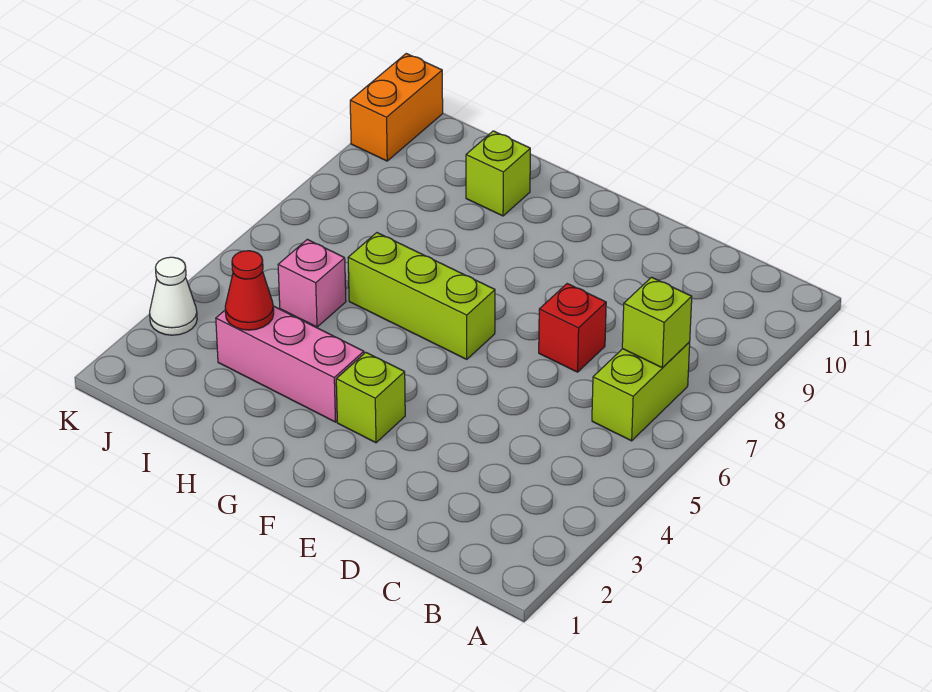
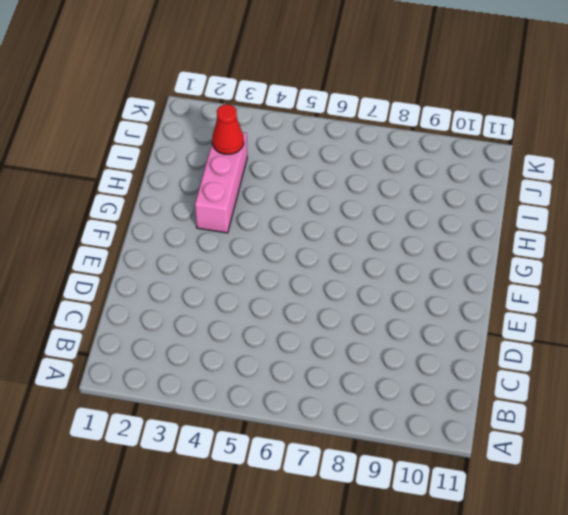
none -> lime 1x2 brick [592,342,690,441]
none -> red 1x1 brick [539,284,606,372]

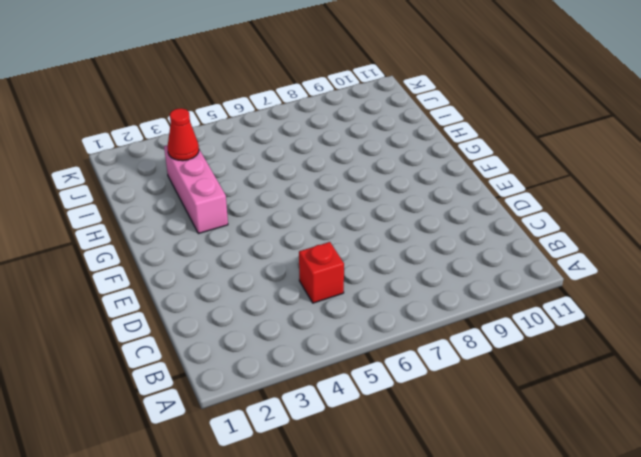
red 1x1 brick [299,242,344,303] -> red 1x1 brick moved to [539,284,606,372]
none -> lime 1x2 brick [592,342,690,441]
none -> lime 1x1 brick [336,353,405,443]

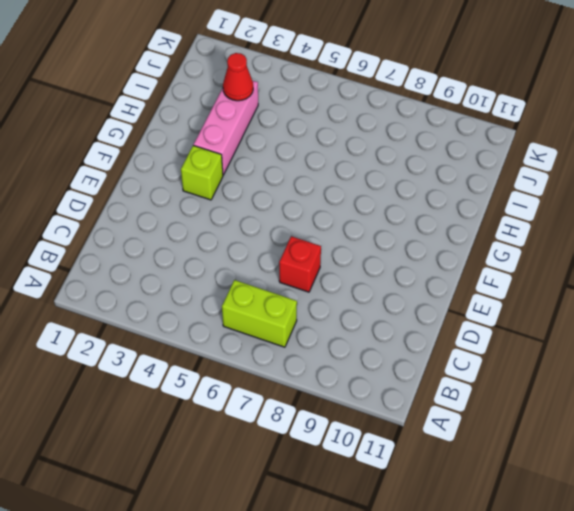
none -> lime 1x3 brick [348,233,495,359]
none -> lime 1x1 brick [466,131,530,216]

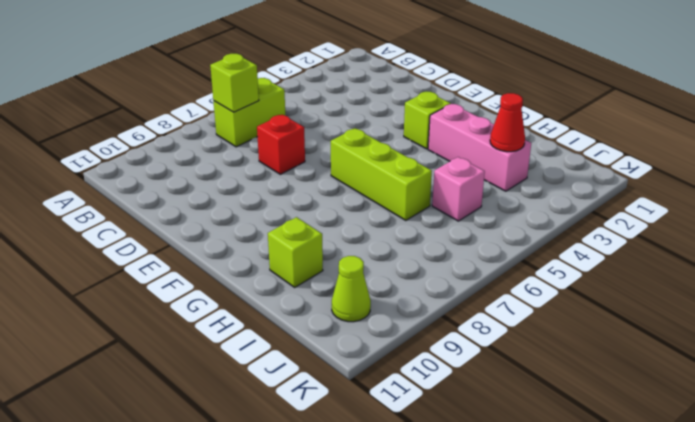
lime 1x1 cone [332,256,371,322] -> none
none -> white 1x1 cone [150,257,197,335]
none -> orange 1x2 brick [350,54,443,161]

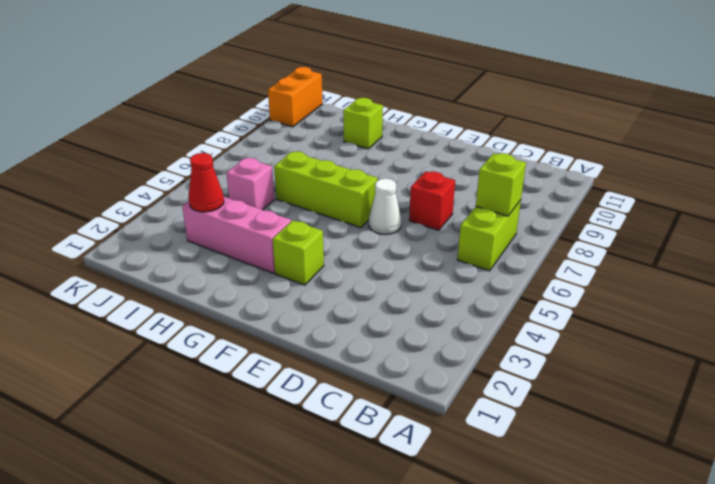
white 1x1 cone [369,179,401,234] -> white 1x1 cone moved to [150,257,197,335]

